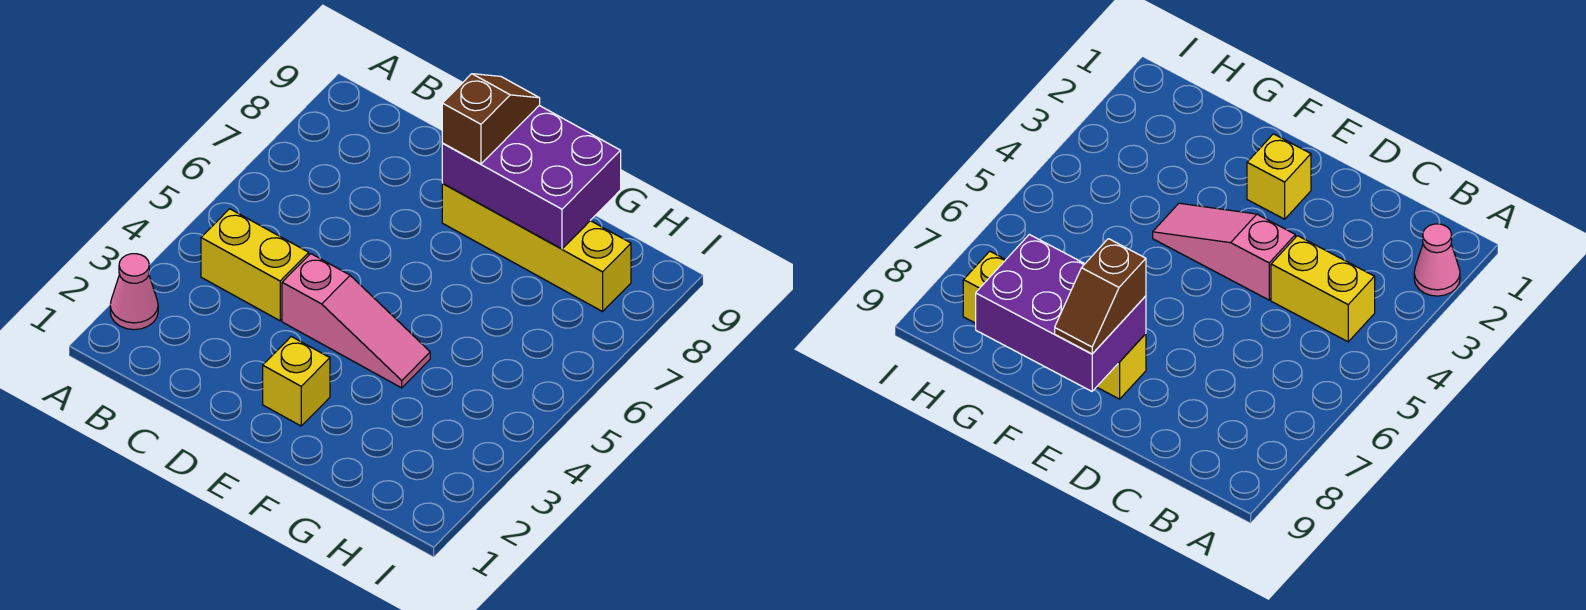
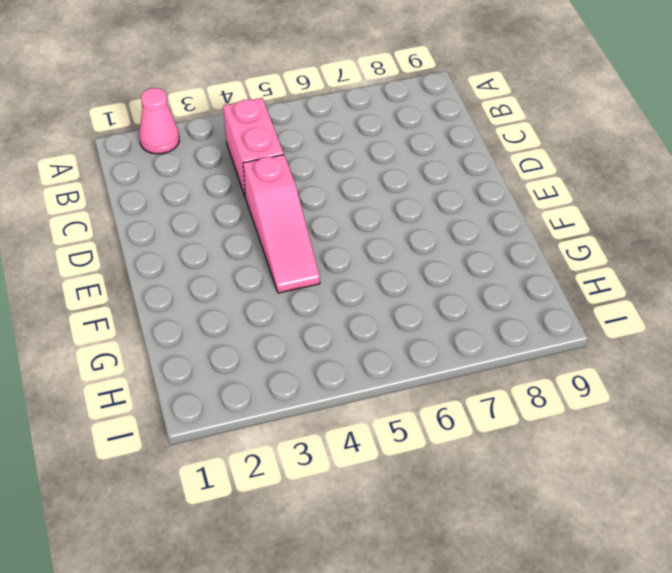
pink 1x2 brick [223,98,284,198] -> yellow 1x2 brick [201,209,309,321]
none -> yellow 1x1 brick [263,337,330,426]
none -> yellow 1x4 brick [442,184,631,312]

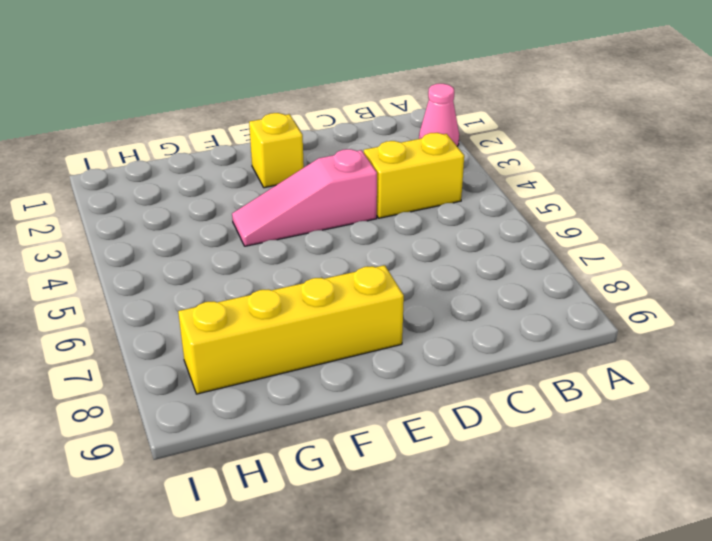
none -> purple 2x3 brick [442,106,621,249]
none -> brown 1x2 slope [442,74,540,164]

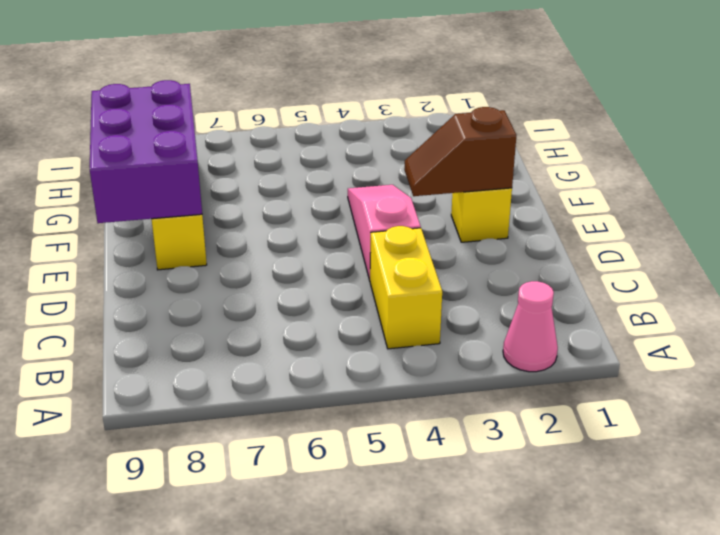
brown 1x2 slope [404,107,516,196] -> brown 1x2 slope moved to [442,74,540,164]

